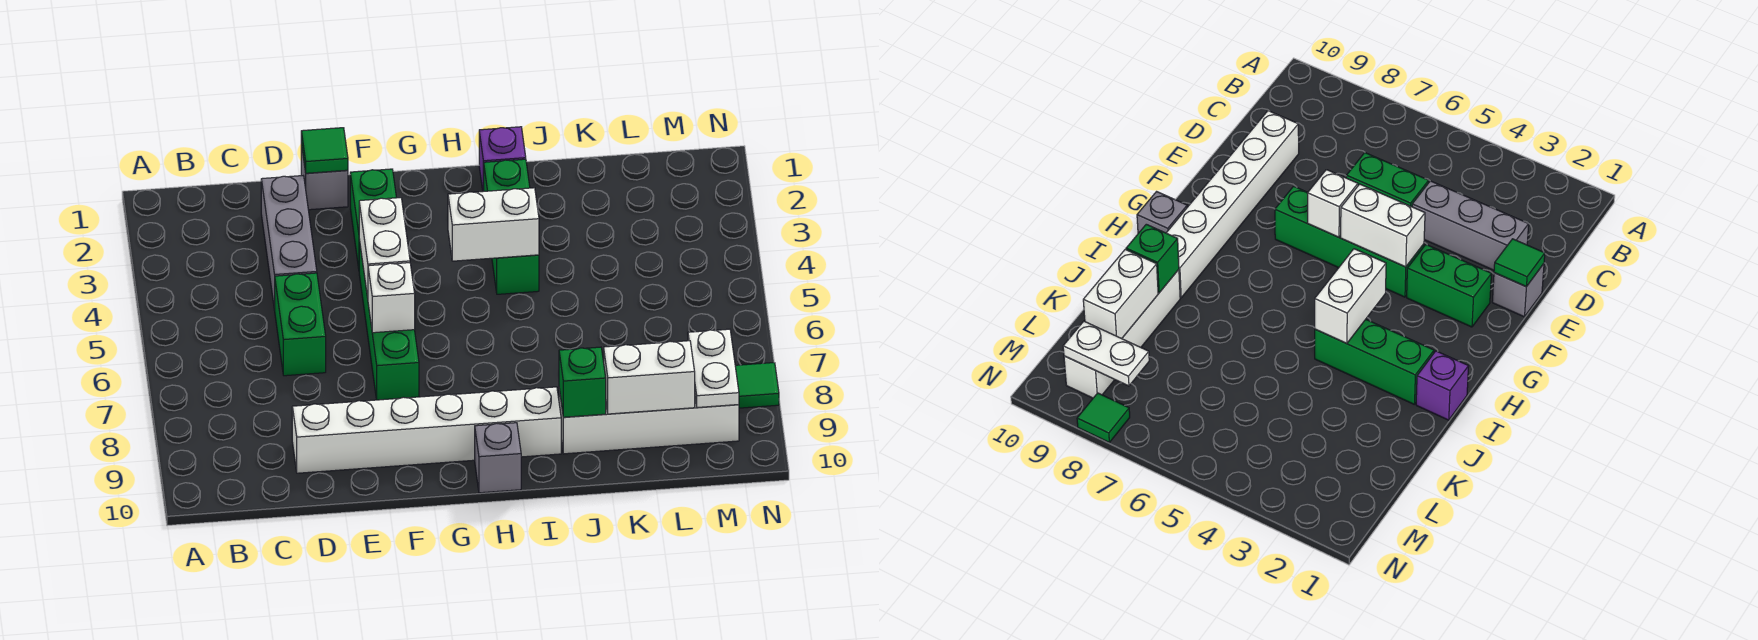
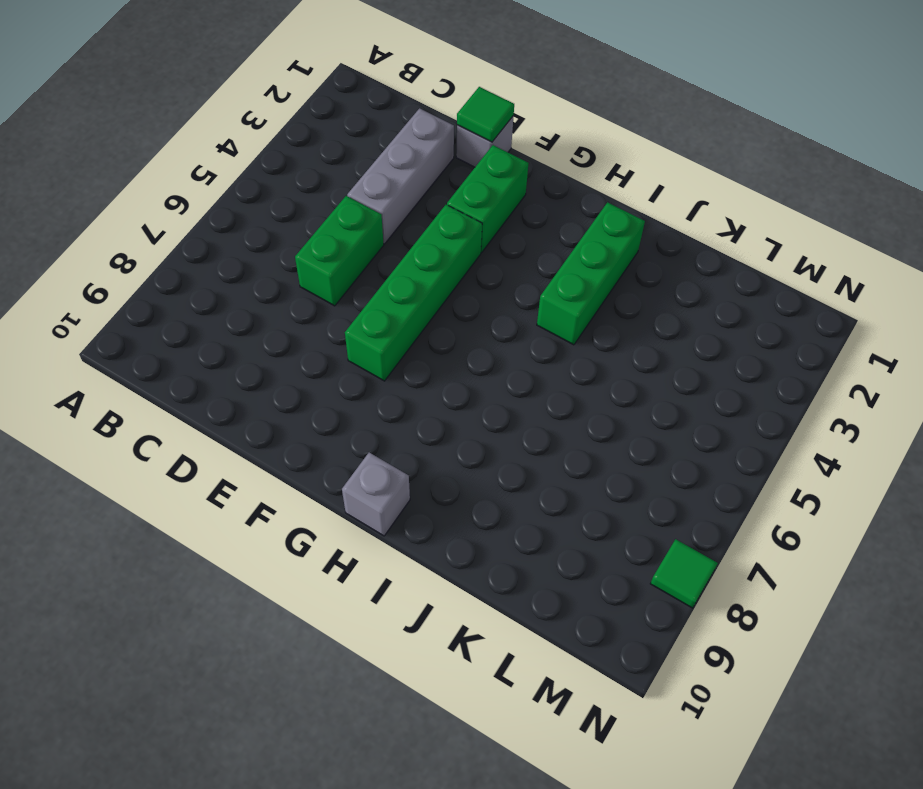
none -> white 1x6 brick [292,387,561,473]
none -> purple 1x1 brick [479,127,526,191]
none -> white 1x4 brick [559,389,739,454]

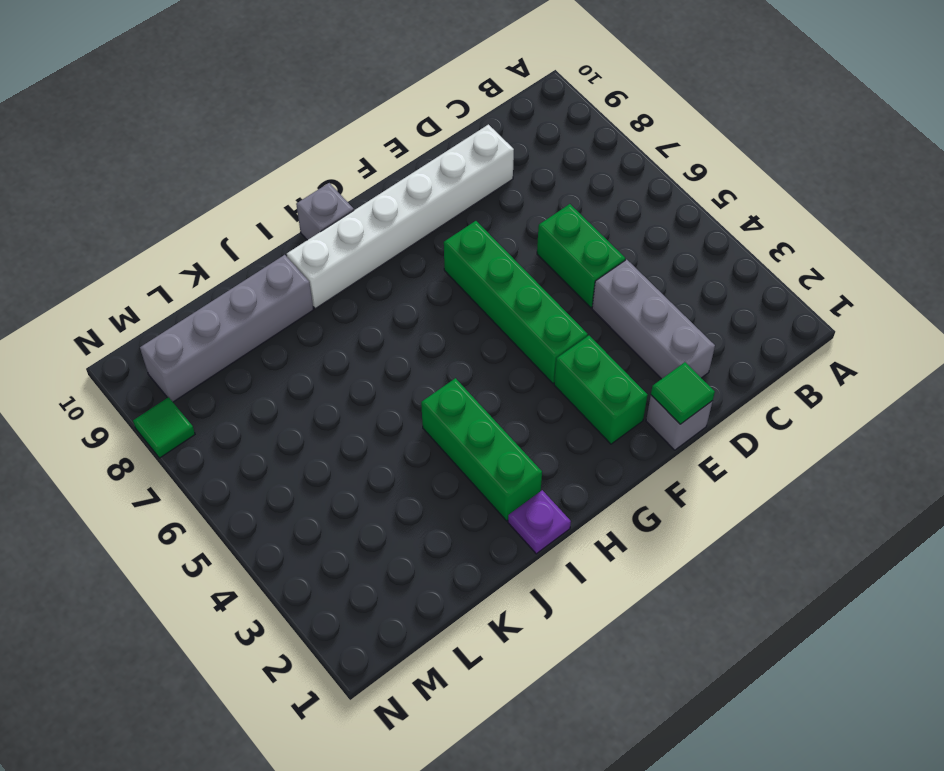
purple 1x1 plate [508,490,571,554] -> purple 1x1 brick [479,127,526,191]
grey 1x4 brick [140,255,314,402] -> white 1x4 brick [559,389,739,454]
none -> white 1x2 brick [359,198,410,298]
none -> white 1x1 brick [368,263,415,333]
none -> white 1x2 brick [448,188,539,261]

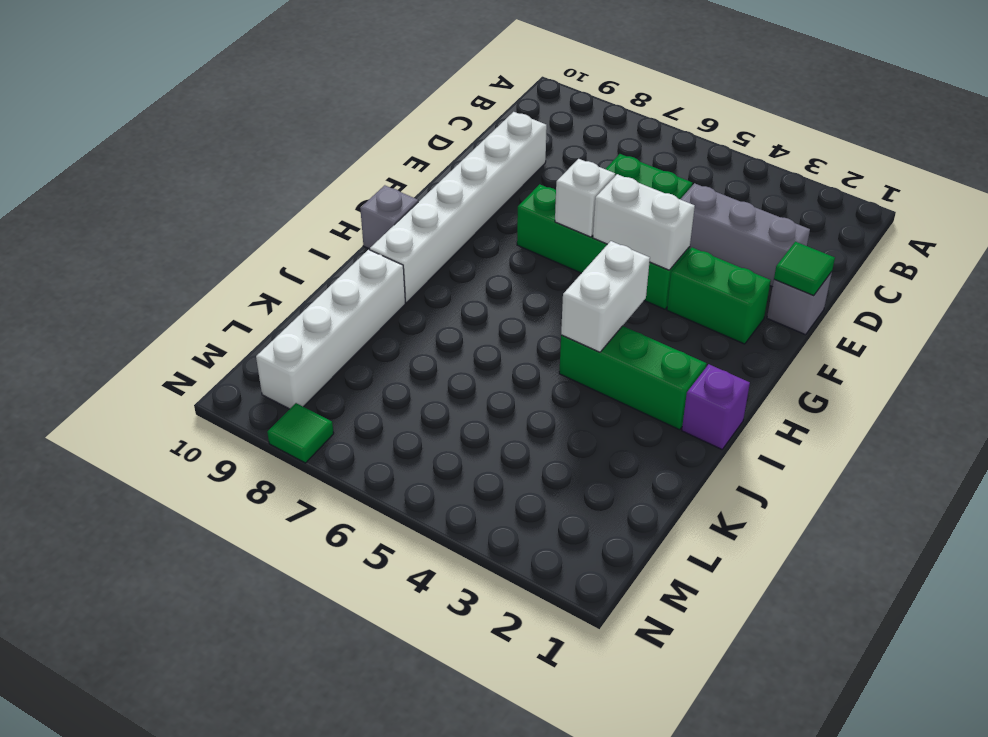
none -> green 1x1 brick [559,347,606,417]
none -> white 1x2 brick [604,341,695,414]
none -> white 1x2 plate [688,329,739,408]

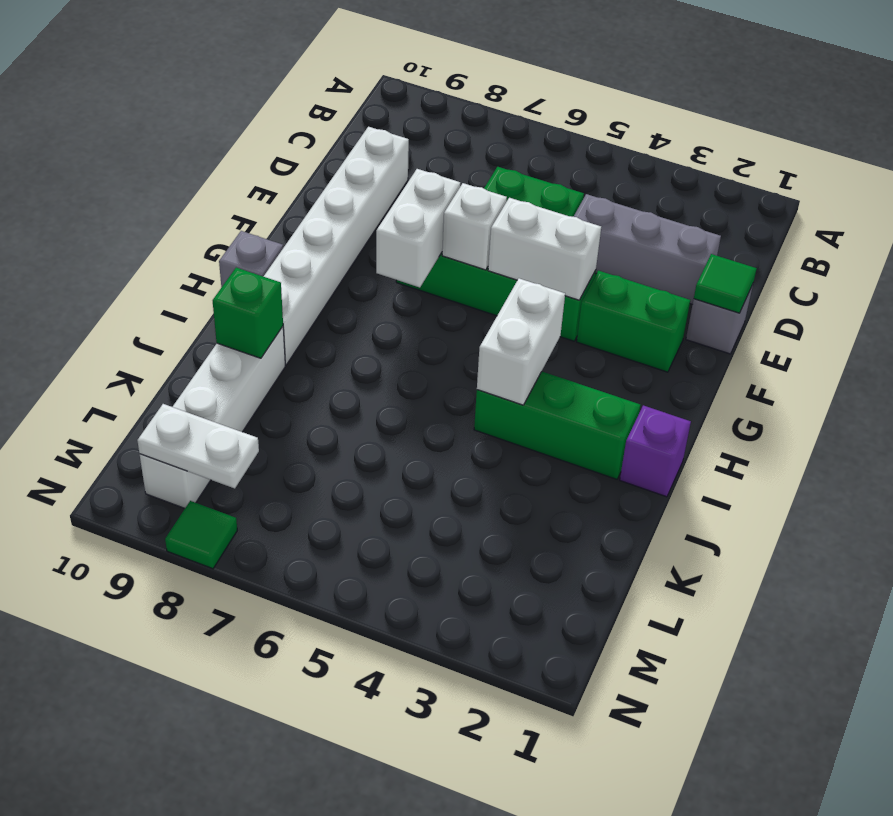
white 1x2 brick [376,169,460,287] -> white 1x2 brick moved to [604,341,695,414]

